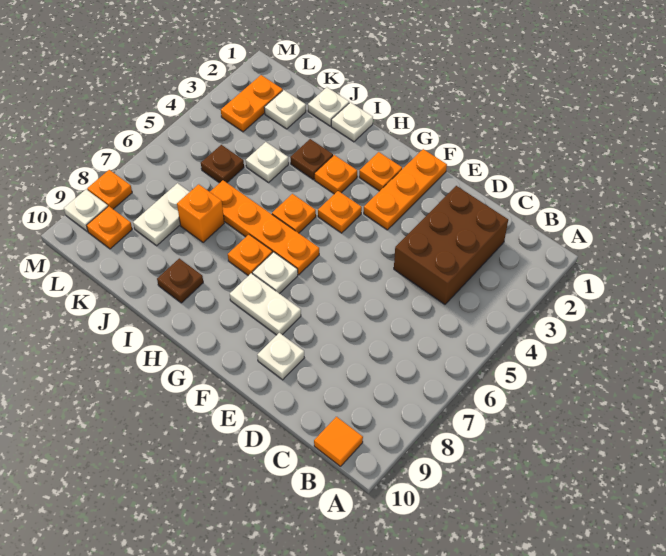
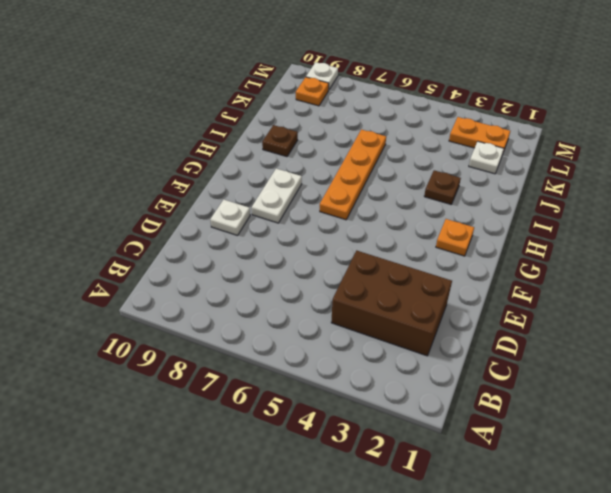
none -> orange 1x1 tile [314,417,363,466]
none -> orange 1x3 plate [364,149,447,230]
none -> orange 1x1 plate [318,191,362,233]

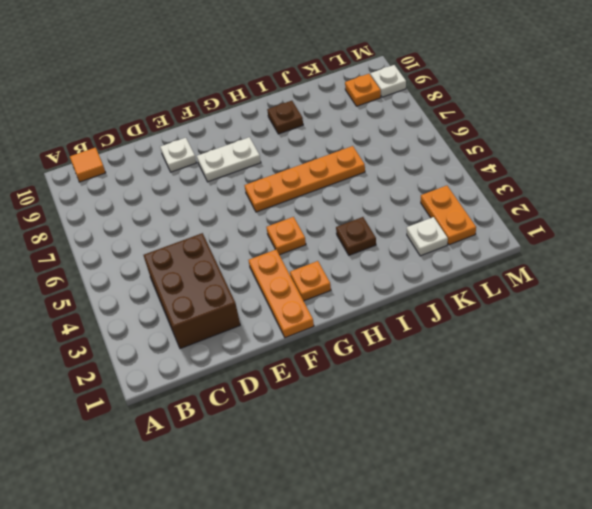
none -> white 1x1 plate [252,252,298,294]
none -> orange 1x1 plate [314,155,357,194]
none -> orange 1x1 plate [272,194,316,233]

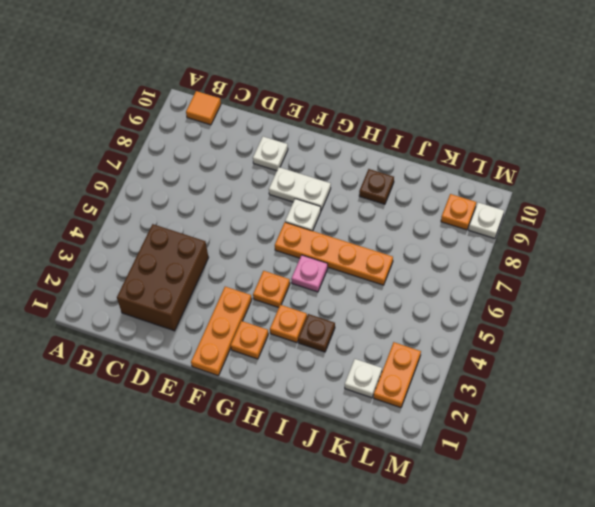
pink 1x1 plate [291,255,328,292] -> orange 1x1 plate [272,194,316,233]
none -> orange 1x1 plate [228,235,273,276]
none -> white 1x1 plate [331,102,373,142]
none -> white 1x1 plate [308,87,349,126]

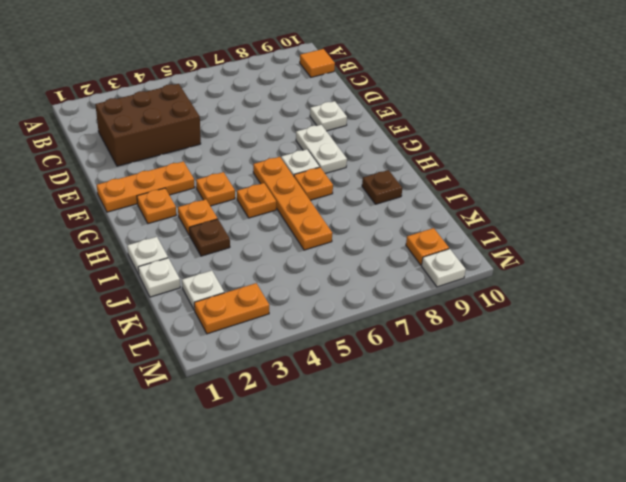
none -> white 1x1 plate [246,142,289,182]
none -> orange 1x1 brick [177,184,224,243]
none -> brown 1x1 plate [201,145,244,183]

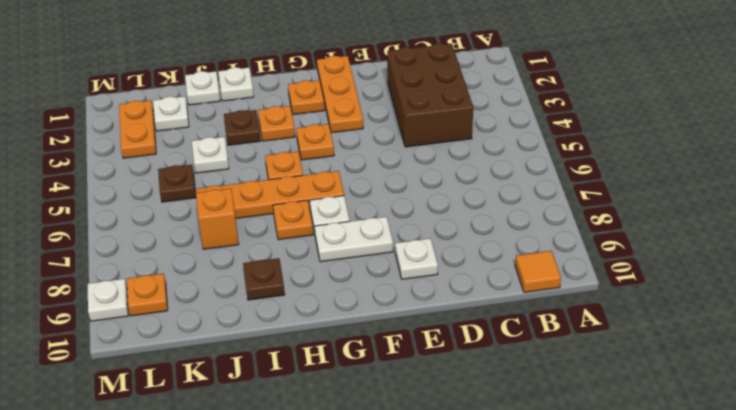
none -> white 1x2 plate [133,183,189,246]
none -> orange 1x1 plate [87,170,132,209]

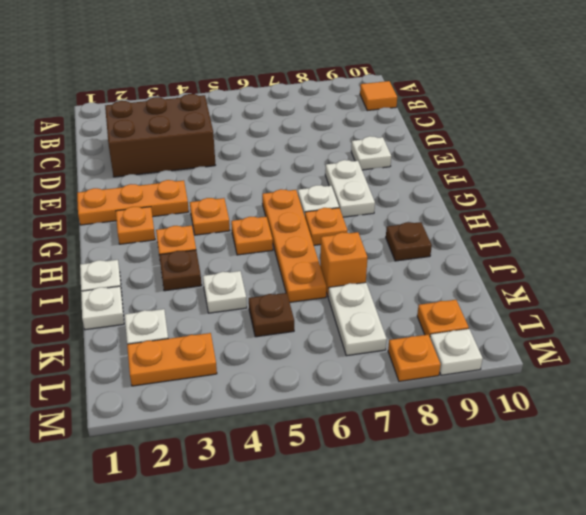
white 1x2 plate [328,283,387,356] -> white 1x2 plate turned to [133,183,189,246]

